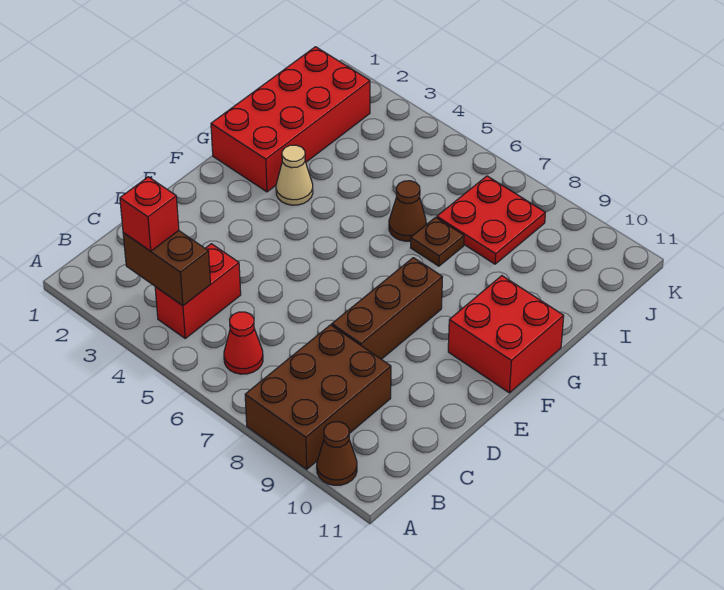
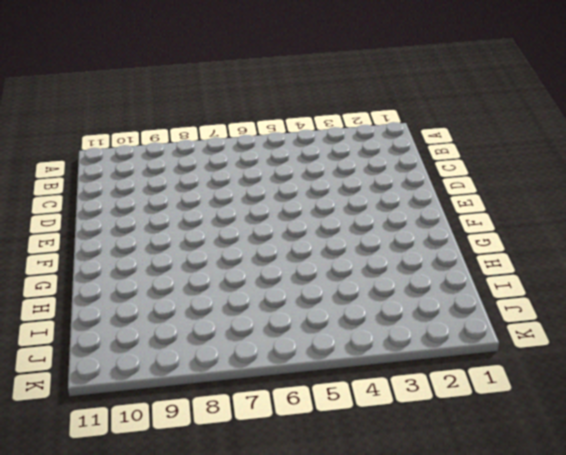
none -> brown 2x3 brick [245,325,391,469]
none -> brown 1x1 cone [317,422,357,485]
none -> red 1x2 brick [155,244,241,338]

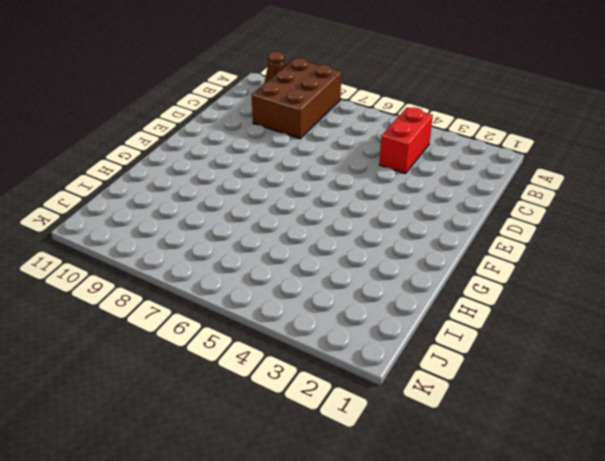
none -> red 1x1 cone [224,312,263,374]
none -> brown 1x3 brick [332,258,442,359]
none -> red 2x2 brick [448,276,564,393]

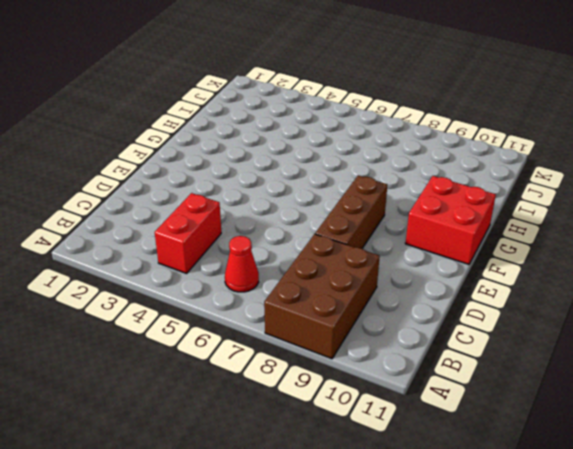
none -> brown 1x1 cone [317,422,357,485]
none -> red 2x4 brick [211,47,370,192]
none -> tan 1x1 cone [276,145,313,205]

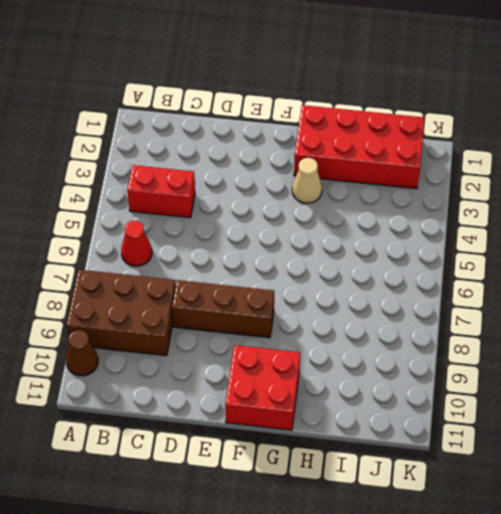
none -> brown 1x1 cone [389,181,426,241]
none -> brown 1x1 plate [411,217,464,266]
none -> red 2x2 plate [437,176,545,264]

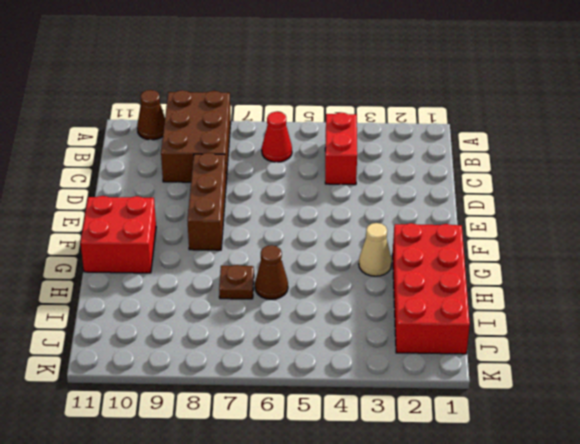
none -> red 2x2 plate [437,176,545,264]
none -> brown 1x2 brick [123,231,210,306]
none -> red 1x1 brick [120,177,179,251]

